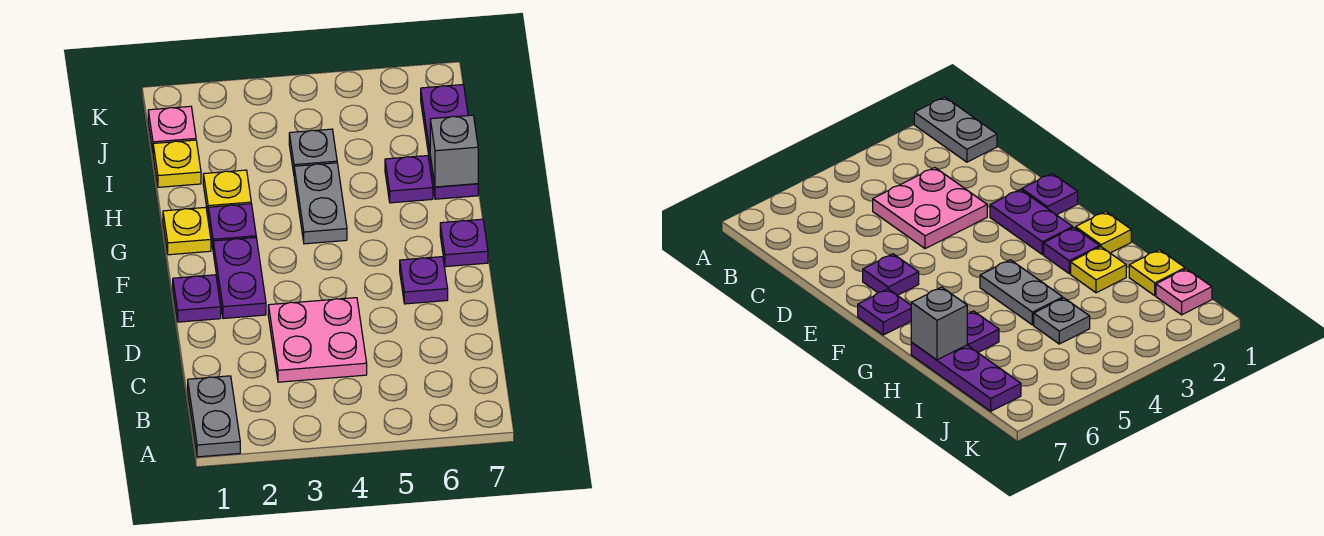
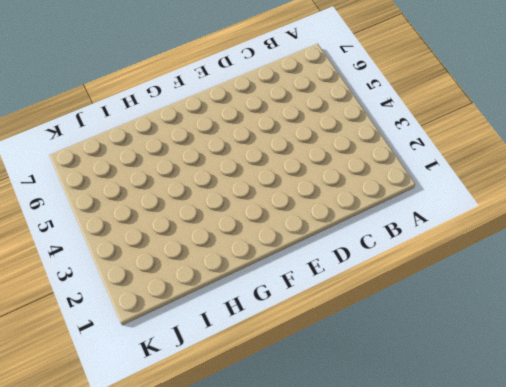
none -> grey 1x2 plate [188,376,240,457]
none -> pink 2x2 plate [268,298,367,382]
none -> purple 1x1 plate [173,275,221,322]

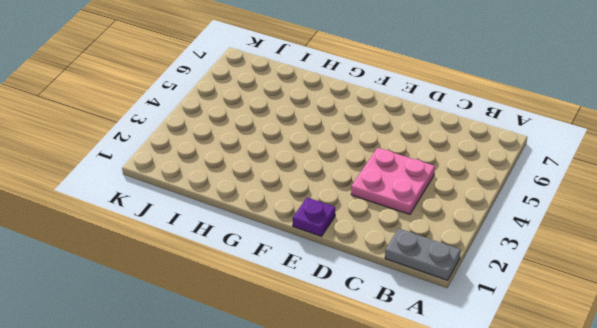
none -> purple 1x2 plate [213,237,266,318]
none -> purple 1x1 plate [400,257,448,304]
none -> purple 1x1 plate [440,219,488,267]

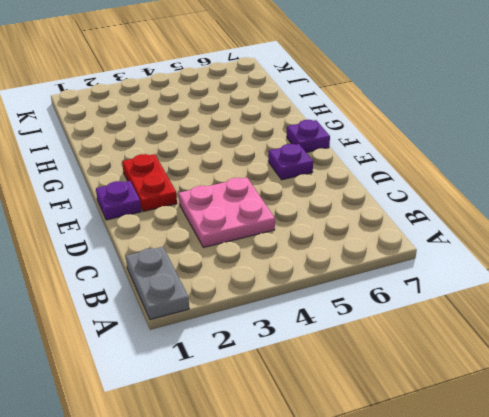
red 1x2 plate [122,154,177,211] -> purple 1x2 plate [213,237,266,318]
none -> yellow 1x1 plate [163,207,211,255]
none -> purple 1x1 plate [208,204,256,247]
none -> grey 1x2 plate [294,163,347,244]

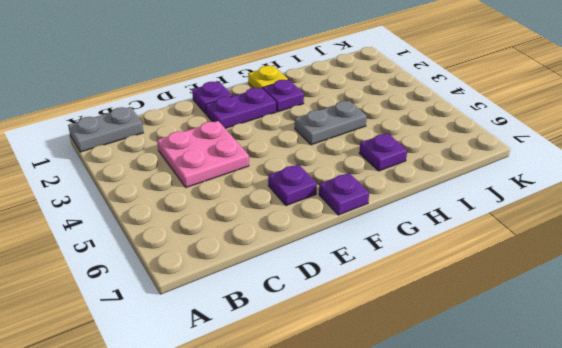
none -> yellow 1x1 plate [203,170,251,213]
none -> purple 1x3 plate [421,85,478,199]
none -> yellow 1x1 plate [153,140,201,187]

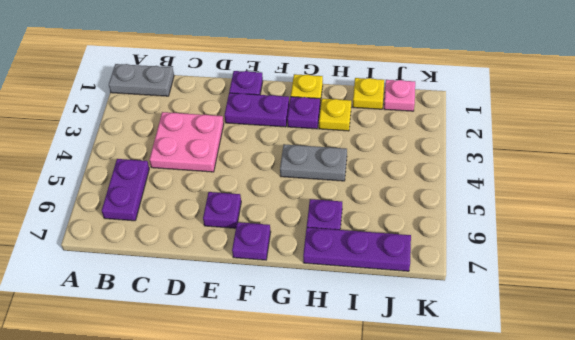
purple 1x2 plate [102,159,149,221] -> none
none -> grey 1x1 plate [289,129,337,173]
none -> grey 1x1 brick [430,115,478,187]

